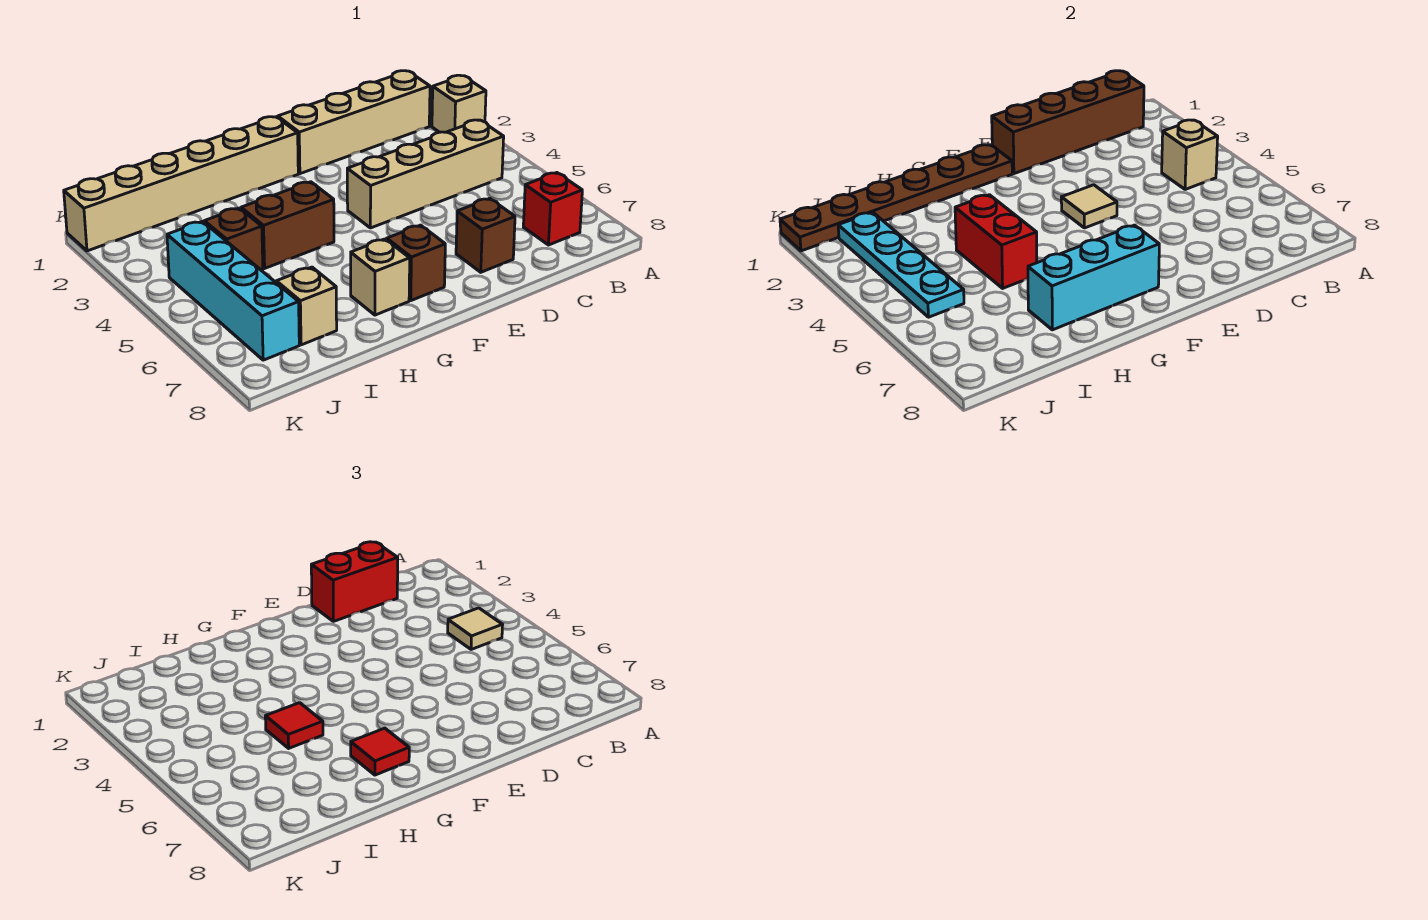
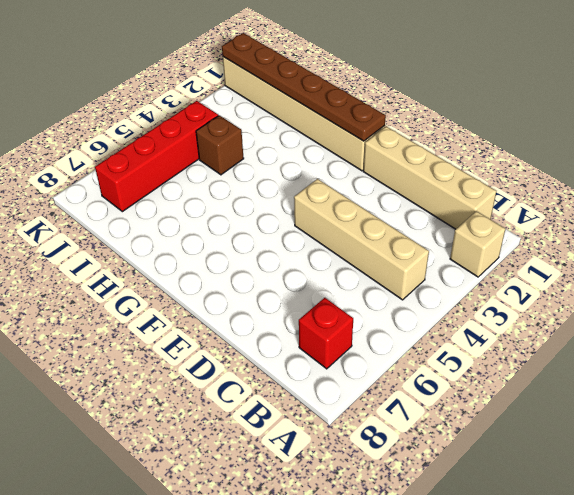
red 1x4 brick [95,101,218,212] -> cyan 1x4 brick [167,221,299,360]
none -> brown 1x1 brick [456,198,515,272]
none -> brown 1x1 brick [387,225,445,301]
none -> brown 1x2 brick [241,182,334,268]

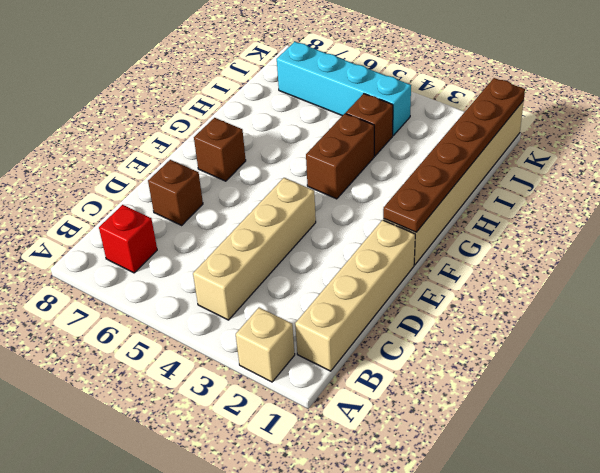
none -> tan 1x1 brick [351,239,410,315]
none -> tan 1x1 brick [276,267,337,345]
none -> brown 1x4 brick [992,71,1144,174]

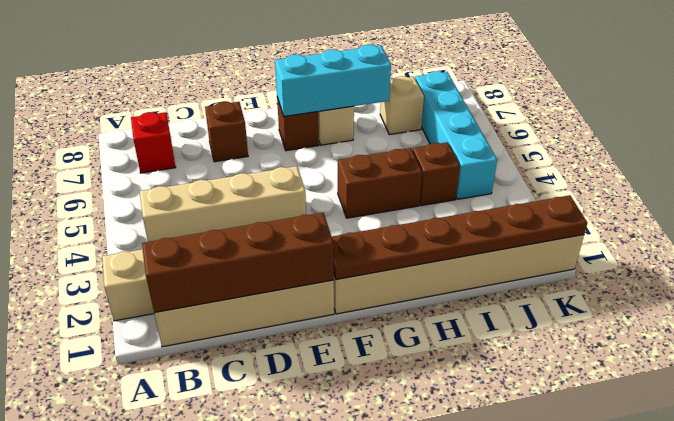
none -> tan 1x1 brick [1162,120,1218,190]
none -> tan 1x1 tile [1061,185,1117,228]
none -> red 1x2 brick [955,195,1037,288]

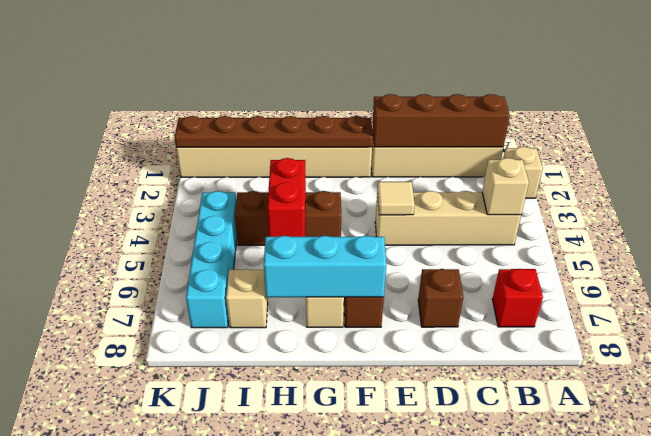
none -> cyan 1x4 plate [838,212,964,317]
none -> tan 1x1 tile [448,608,503,650]
none -> red 1x2 brick [311,542,398,621]

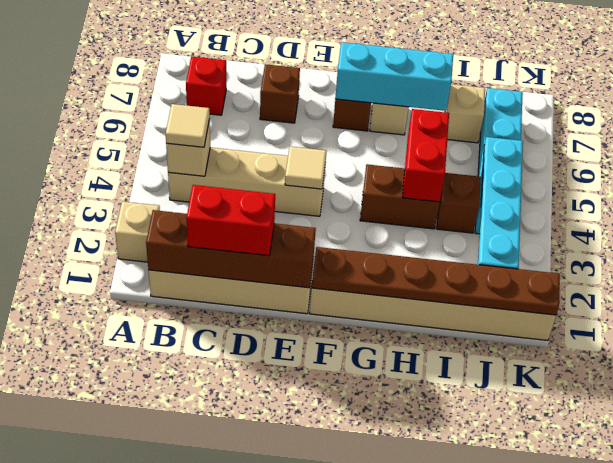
none -> red 1x1 tile [351,728,409,775]
none -> red 1x1 tile [265,703,323,748]

